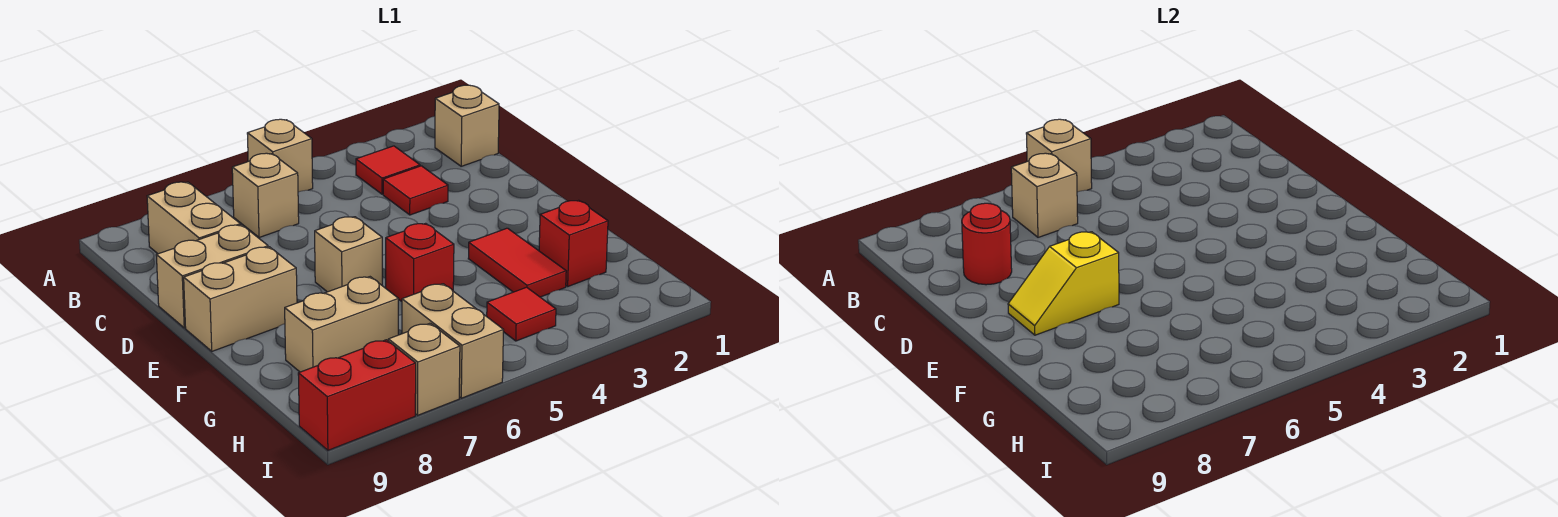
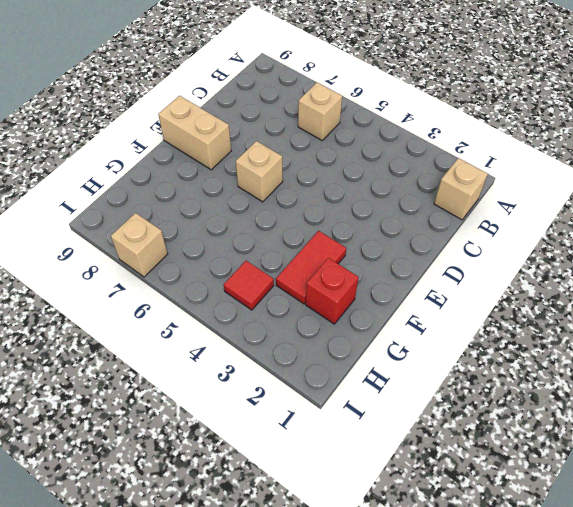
none -> tan 1x1 brick [247,119,313,192]
none -> red 1x1 tile [356,146,420,194]
none -> tan 1x2 brick [147,182,240,254]

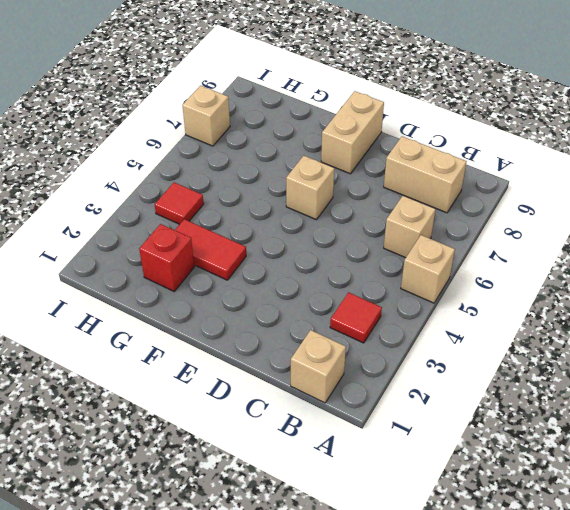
none -> red 1x1 tile [383,166,448,215]
none -> tan 1x2 brick [156,225,268,328]
none -> red 1x1 brick [386,223,454,301]

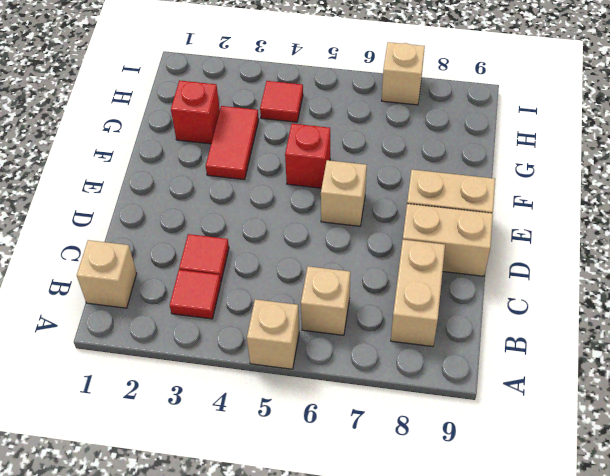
none -> tan 1x2 brick [285,277,398,372]
none -> tan 1x2 brick [402,284,503,398]
none -> red 1x2 brick [298,340,416,450]

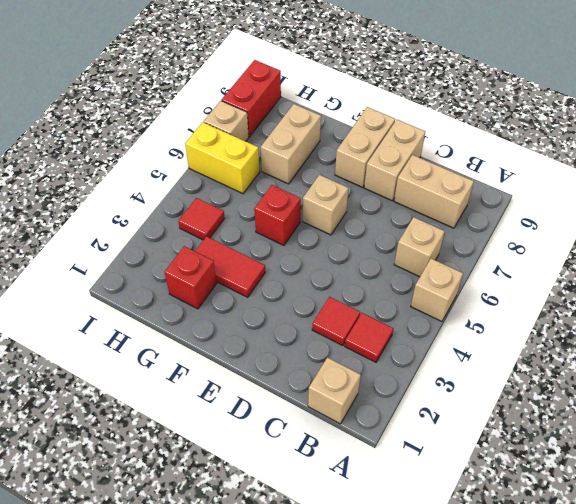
yellow 1x2 brick [185,122,260,194] -> tan 1x2 brick [402,284,503,398]
none -> tan 1x1 brick [1026,119,1092,192]
none -> tan 1x1 brick [1011,153,1078,237]
none -> red 1x1 round brick [962,203,1012,285]

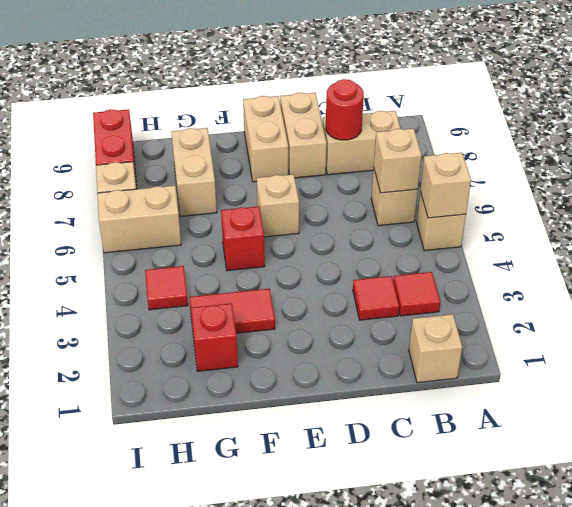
none -> yellow 1x2 slope [1008,232,1119,335]

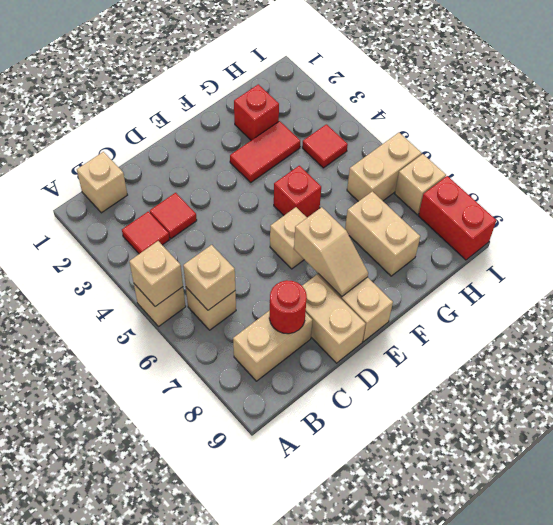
tan 1x2 slope [294,207,368,297] -> yellow 1x2 slope [1008,232,1119,335]

